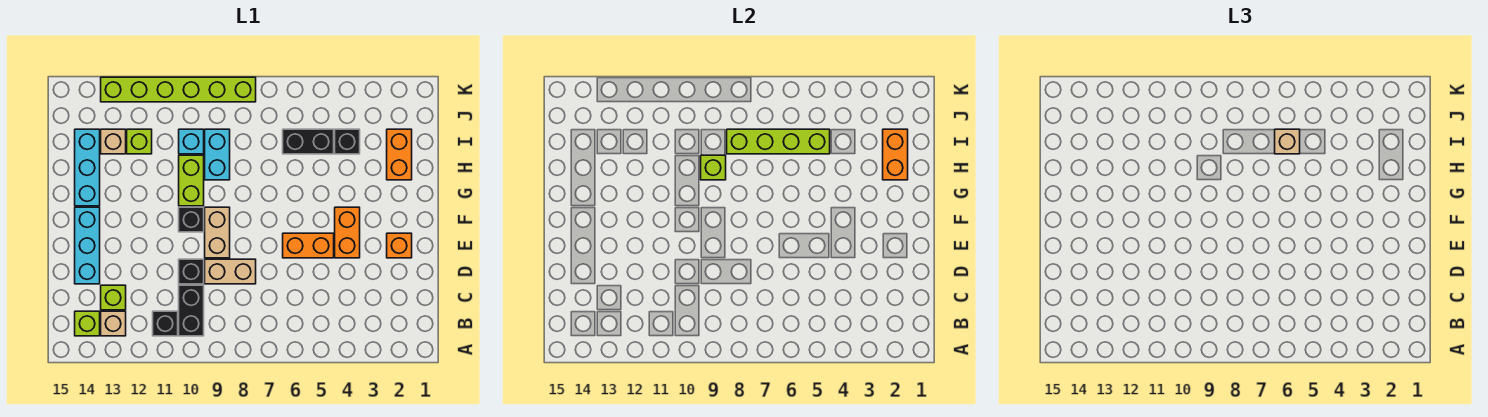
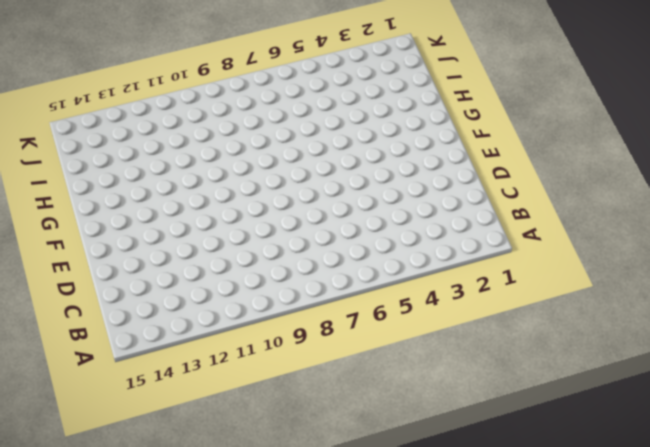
none -> black 1x2 brick [179,285,204,336]
none -> black 1x1 brick [153,311,178,336]
none -> tan 1x1 brick [101,311,126,336]

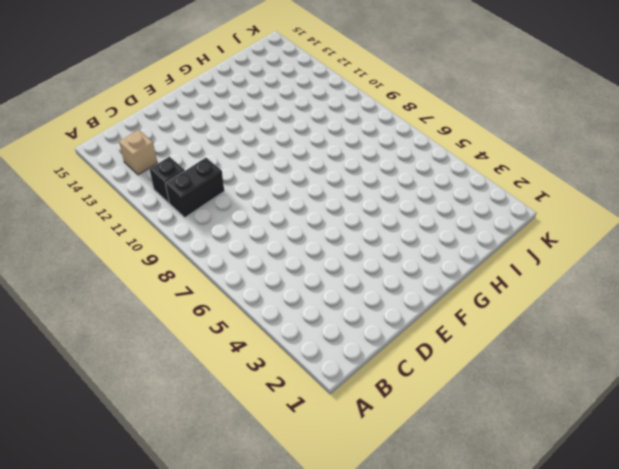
none -> lime 1x1 brick [75,311,100,336]
none -> lime 1x1 brick [101,285,126,310]
none -> tan 1x2 brick [205,259,256,284]

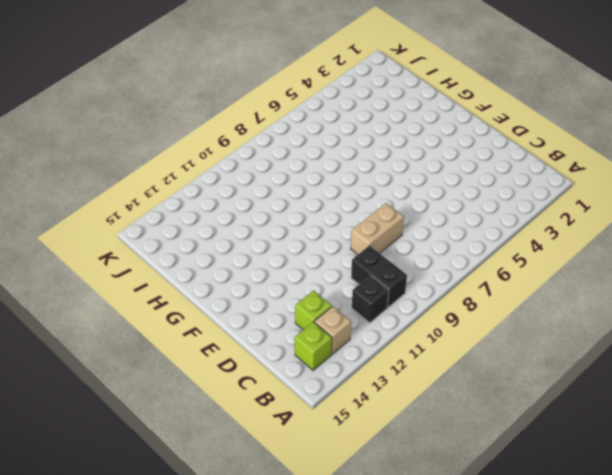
none -> black 1x1 brick [179,259,204,284]
none -> cyan 1x3 brick [75,207,100,284]
none -> orange 1x1 brick [387,233,412,258]

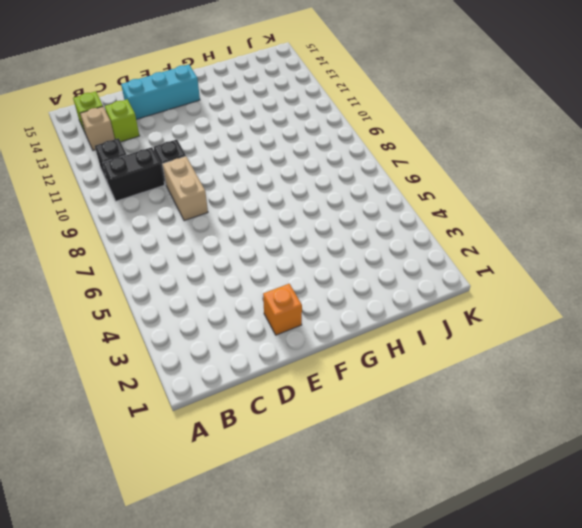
none -> orange 1x2 brick [335,207,360,258]
none -> orange 1x2 brick [283,233,334,258]
none -> tan 1x2 brick [205,207,230,258]

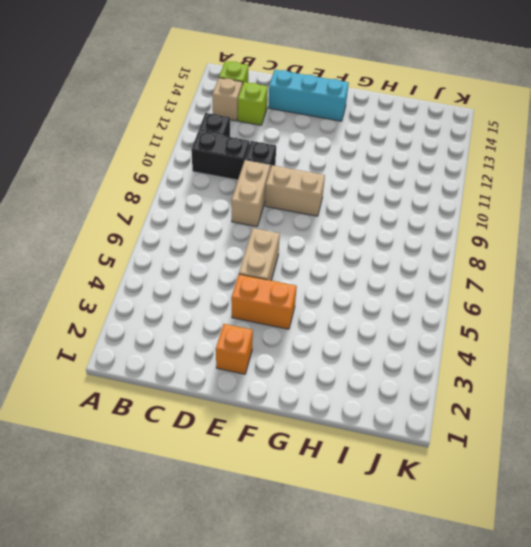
tan 1x2 brick [239,228,280,280] -> orange 1x2 brick [283,233,334,258]
none -> black 1x1 brick [179,207,204,232]
none -> lime 1x2 brick [179,155,204,206]
none -> cyan 1x3 brick [75,129,100,206]

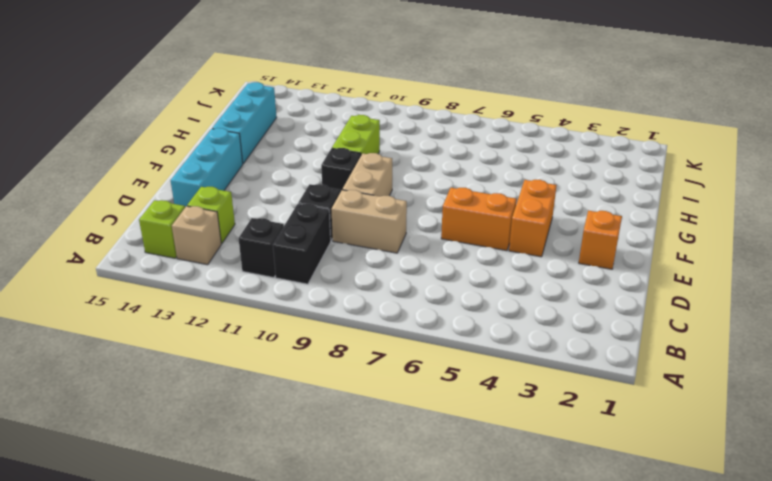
none -> orange 1x2 brick [387,129,412,180]
none -> cyan 1x2 brick [205,129,230,180]
none -> black 1x1 brick [335,129,360,154]

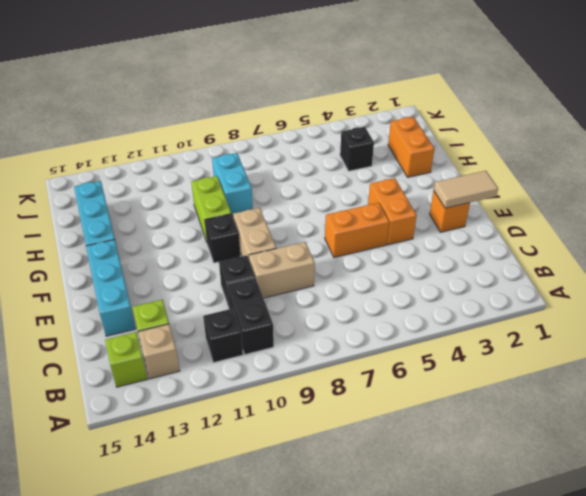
tan 1x2 tile [434,171,498,208] -> none
none -> black 1x2 brick [283,129,334,154]
none -> cyan 1x1 brick [179,129,204,154]
none -> lime 1x1 brick [127,129,152,154]

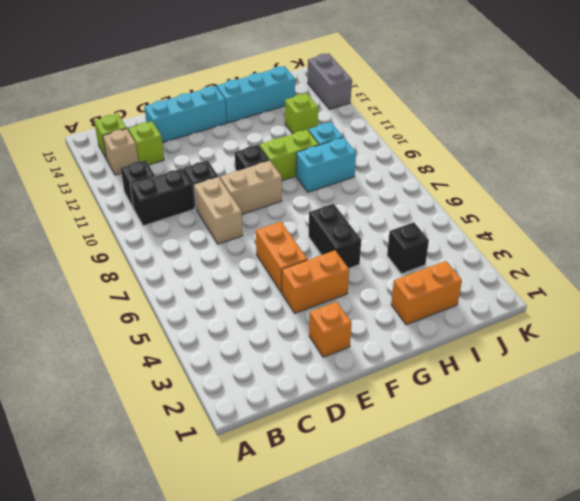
black 1x2 brick [309,204,361,268] -> black 1x2 brick moved to [283,129,334,154]
grey 1x2 brick [308,53,352,109] -> lime 1x6 brick [101,77,256,102]
none -> tan 1x1 brick [101,129,126,154]
none -> orange 1x2 brick [883,129,908,180]
none -> lime 1x1 brick [701,155,726,180]

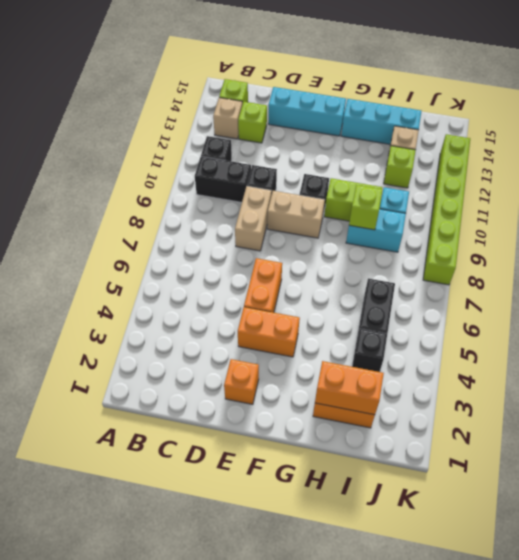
none -> lime 1x4 brick [727,129,830,154]
none -> tan 1x1 brick [1275,129,1300,154]

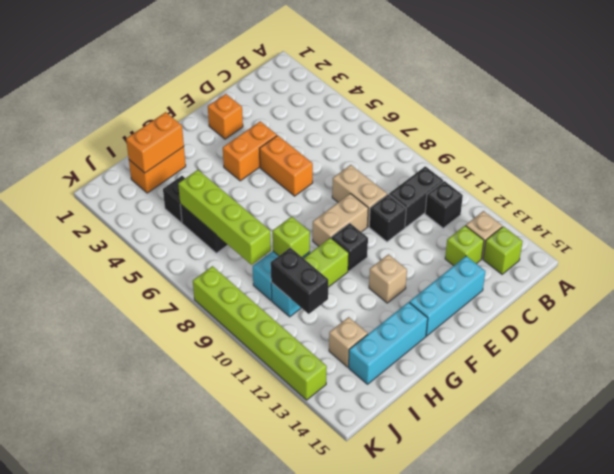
tan 1x1 brick [369,254,407,303] -> tan 1x1 brick moved to [1275,129,1300,154]
black 1x2 brick [271,248,328,314] -> none
none -> lime 1x1 brick [127,129,152,154]

